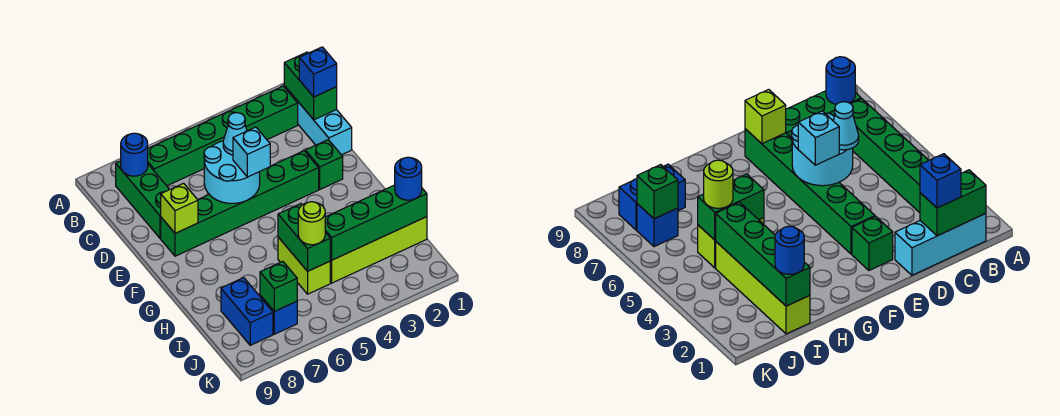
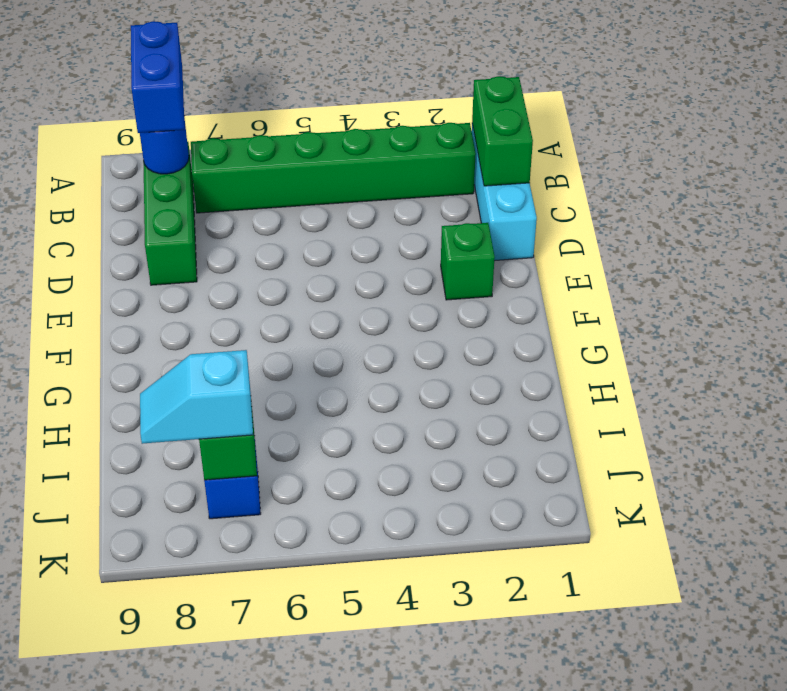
blue 1x2 brick [131,21,185,133] -> blue 1x2 brick moved to [221,278,273,345]
cyan 1x2 slope [140,350,253,444] -> none
none -> green 1x6 brick [161,151,319,256]
none -> lime 1x2 brick [278,237,330,294]
none -> lime 1x4 brick [330,217,427,283]

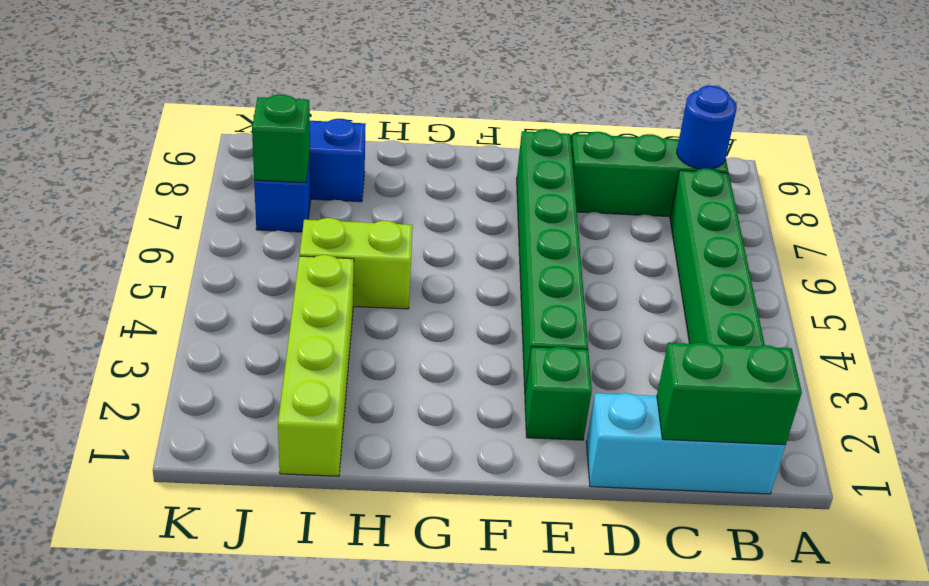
none -> cyan 2x2 round brick [204,141,260,203]
none -> lime 1x1 brick [161,183,198,233]
none -> green 1x2 brick [278,204,330,271]

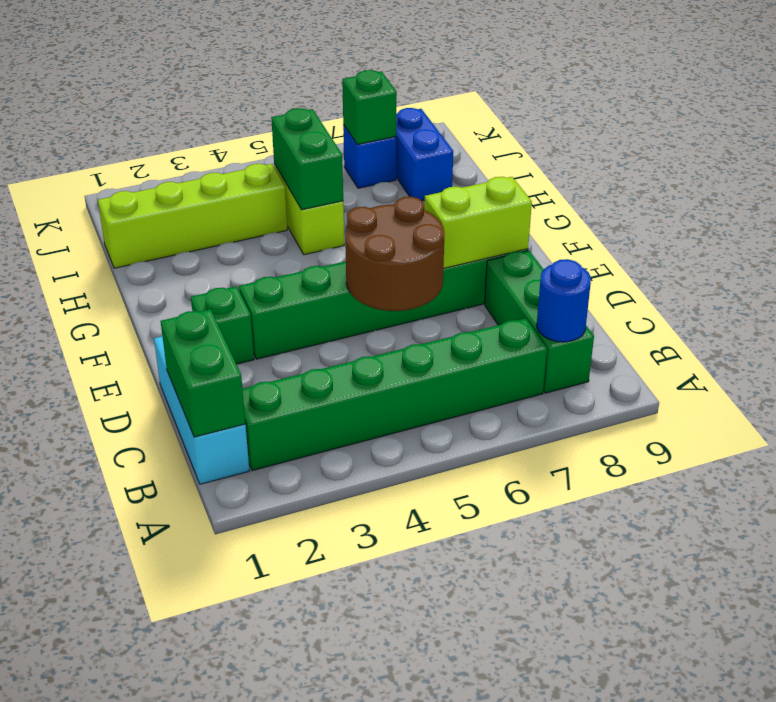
brown 2x2 round brick [345,197,444,311] -> cyan 2x2 round brick [204,141,260,203]
lime 1x2 brick [424,177,532,268] -> lime 1x1 brick [161,183,198,233]
none -> green 1x4 brick [325,185,427,260]
none -> blue 1x1 brick [299,47,337,97]
none -> cyan 1x1 cone [223,113,247,155]

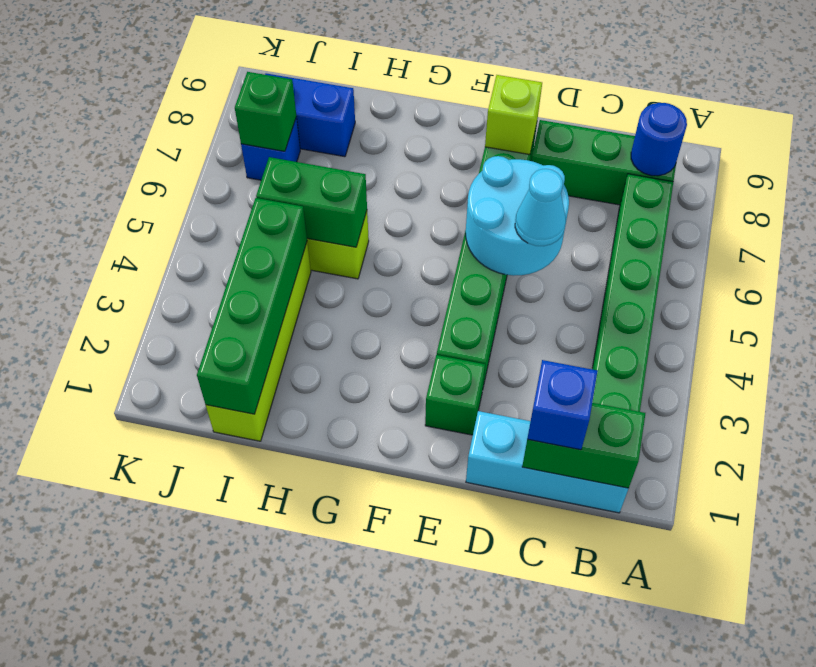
none -> cyan 1x1 brick [233,127,270,177]
none -> blue 1x1 round brick [395,157,422,200]
none -> lime 1x1 round brick [298,202,325,245]

